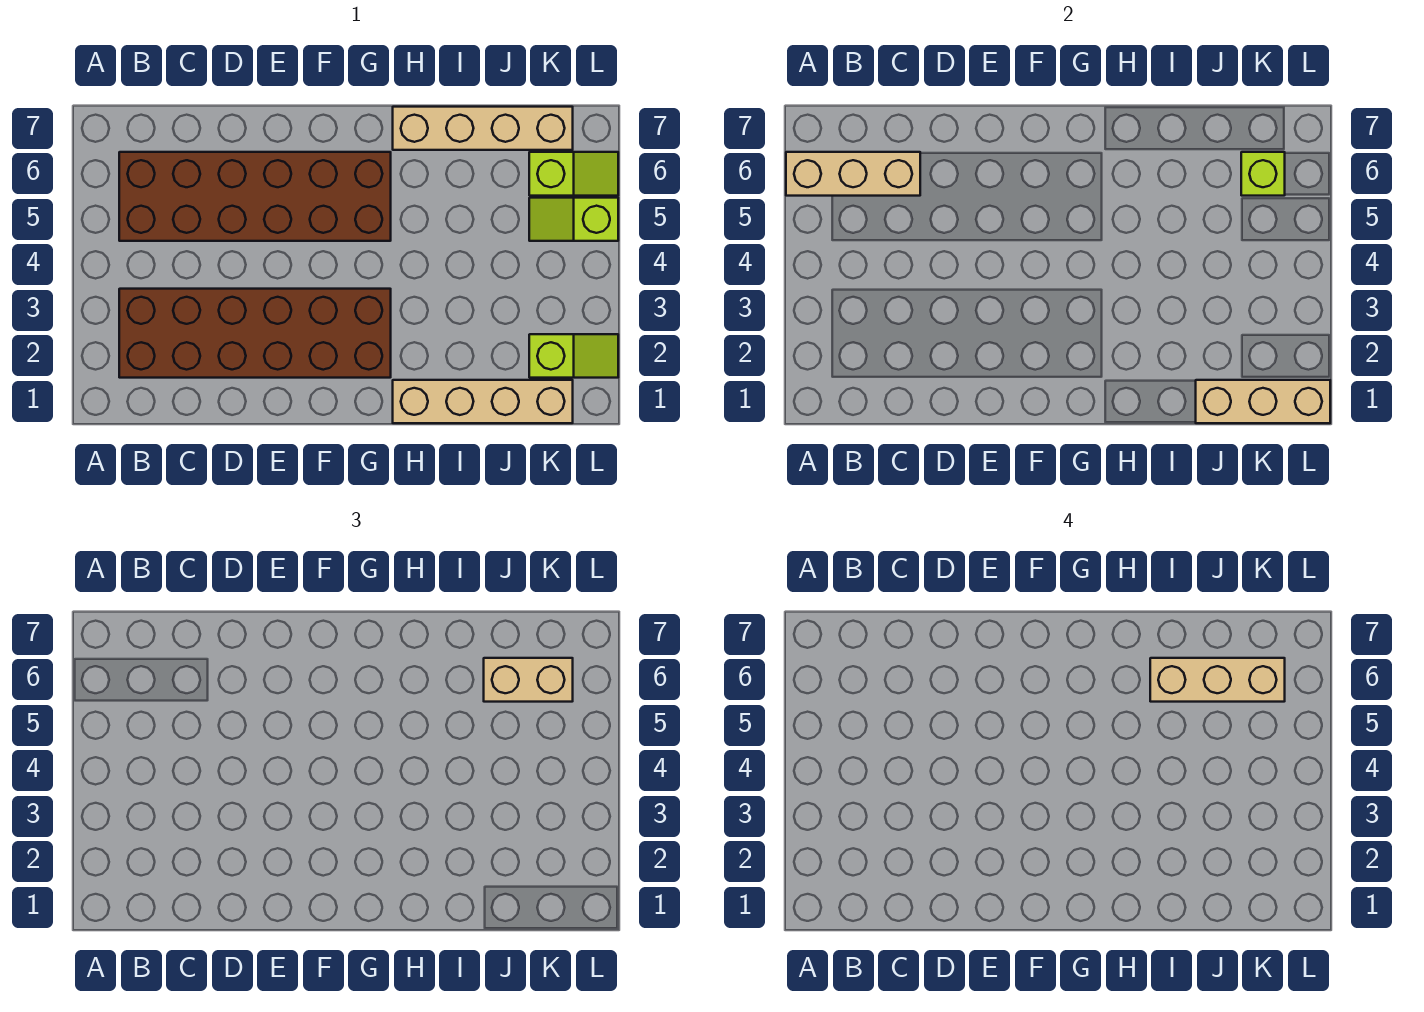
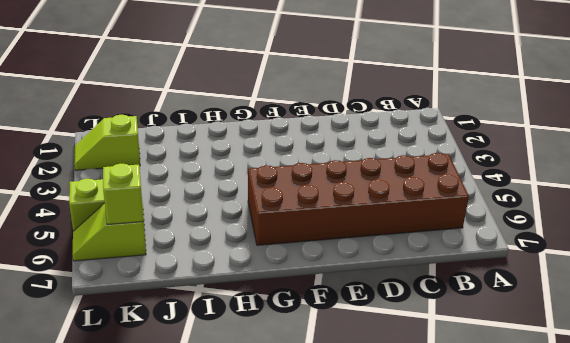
none -> brown 2x6 brick [119,289,391,378]
none -> tan 1x4 brick [393,380,573,423]
none -> tan 1x4 brick [393,107,573,150]

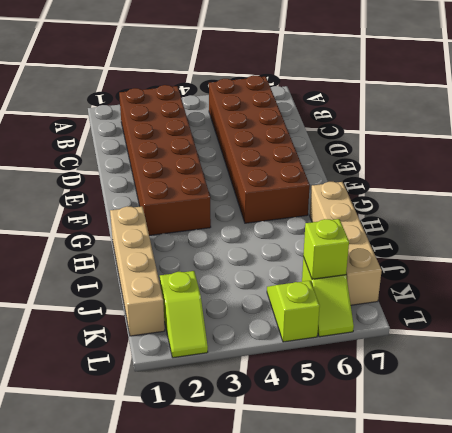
none -> tan 1x3 brick [786,152,920,196]
none -> tan 1x3 brick [1196,380,1330,423]
none -> tan 1x2 brick [484,658,573,702]

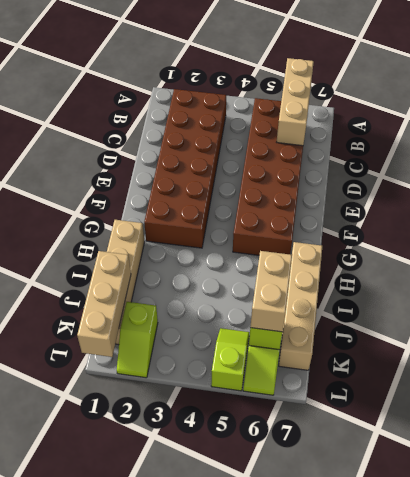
none -> tan 1x3 brick [1150,658,1285,702]

